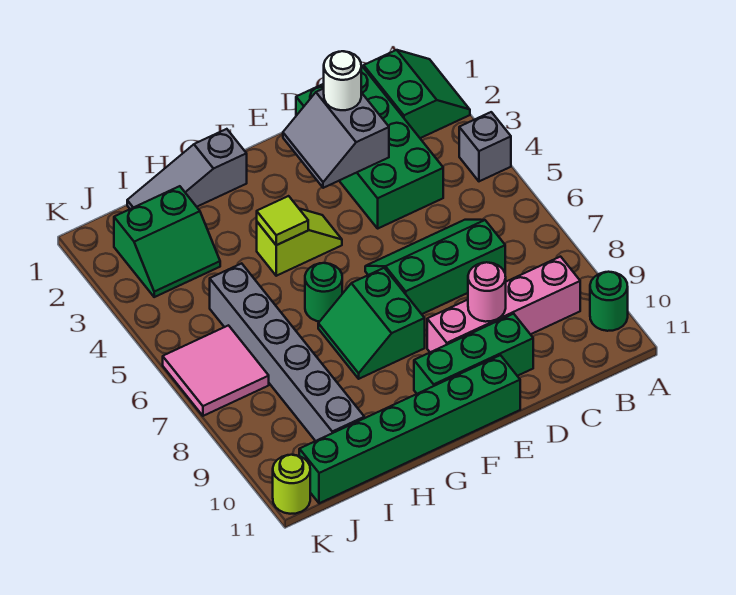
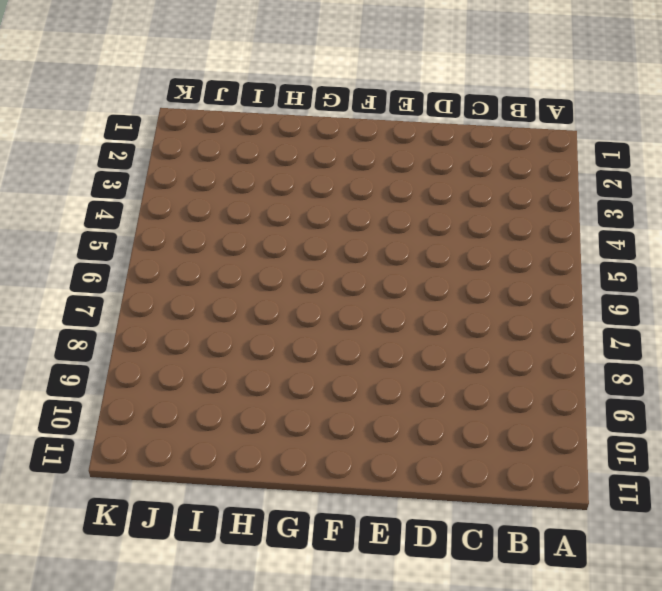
none -> green 2x2 slope [364,50,470,138]
none -> grey 1x1 brick [459,112,511,181]
none -> green 1x1 round brick [590,272,628,331]

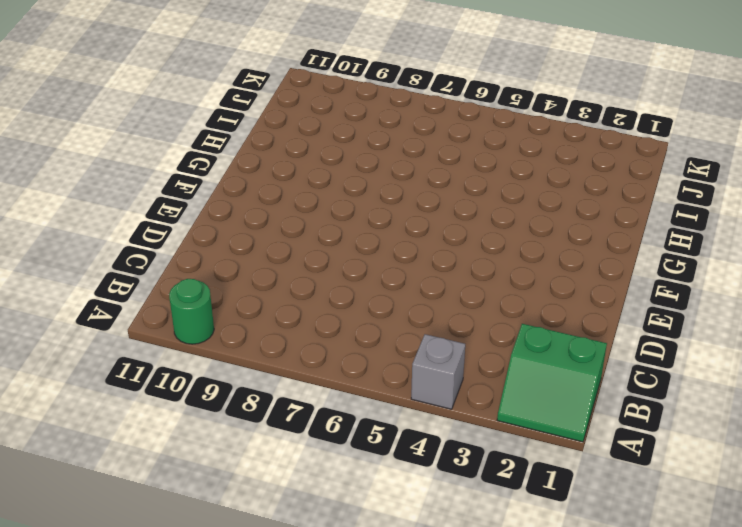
none -> pink 1x4 brick [427,257,580,352]
none -> green 2x4 brick [296,66,443,228]
none -> green 2x3 slope [365,220,505,314]

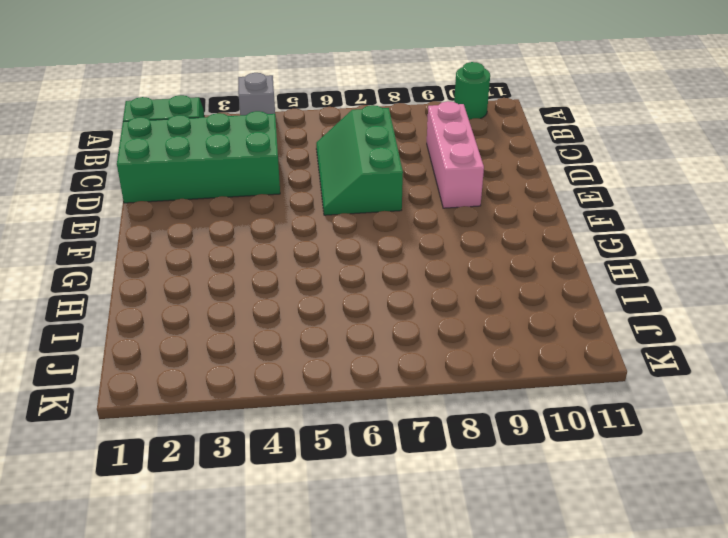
pink 1x3 brick [427,101,484,208] -> pink 1x4 brick [427,257,580,352]
none -> green 1x3 brick [414,314,533,394]
none -> green 1x6 brick [299,355,520,503]
none -> lime 1x2 slope [257,209,342,276]

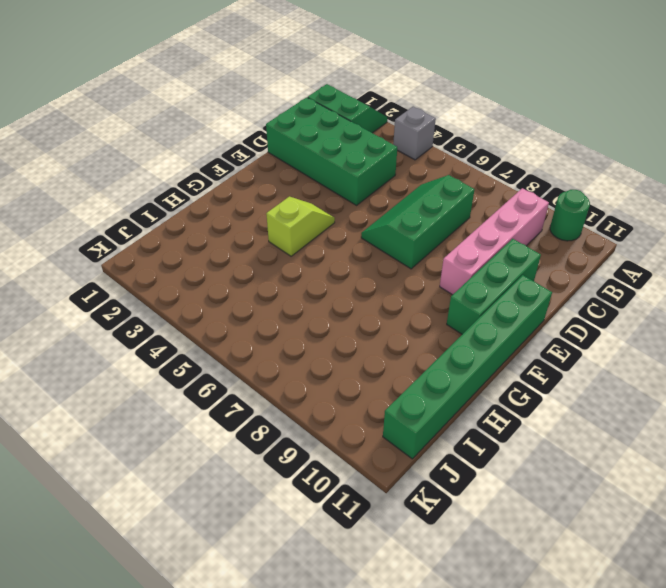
none -> green 2x2 slope [318,268,425,379]
none -> grey 1x3 slope [127,129,247,209]
none -> green 1x1 round brick [305,263,342,322]

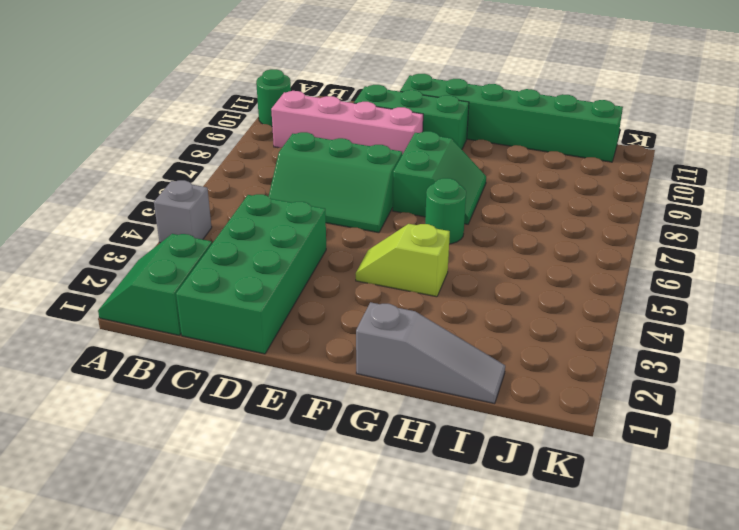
none -> green 2x2 slope [114,186,220,297]
none -> grey 1x6 brick [210,263,364,441]
none -> pink 2x2 tile [163,325,269,416]

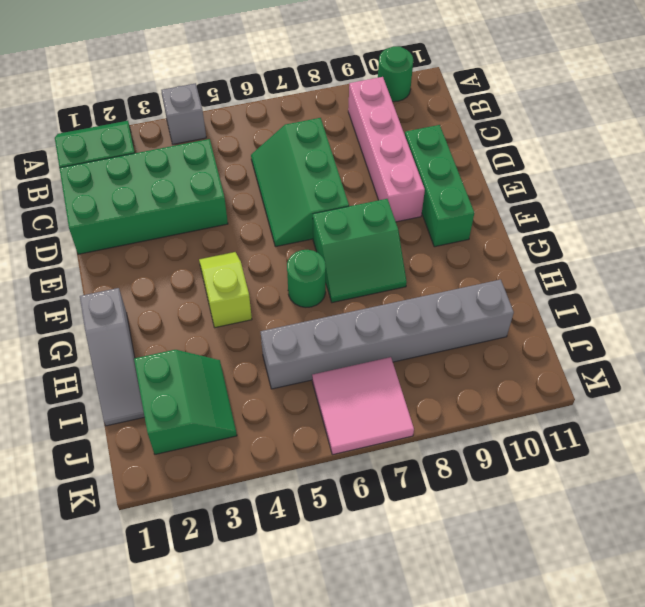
none -> green 1x6 brick [299,355,520,503]
none -> lime 1x1 round brick [273,455,310,514]
none -> grey 2x2 slope [283,88,389,188]

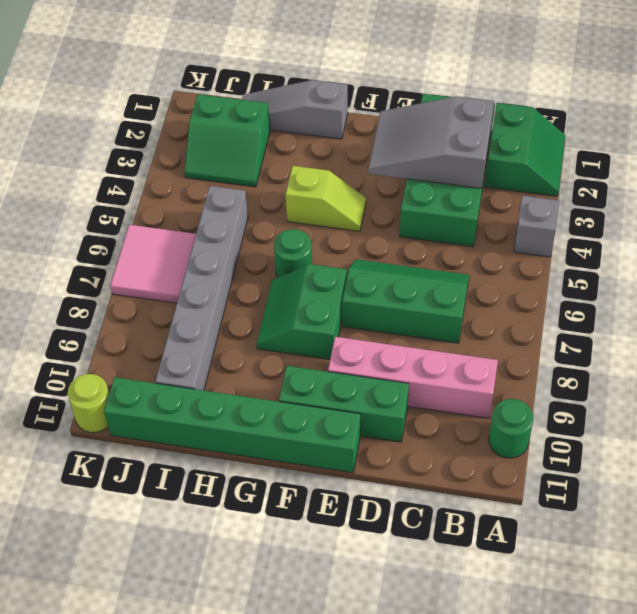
grey 2x3 slope [368,96,494,189] -> grey 2x2 slope [283,88,389,188]
none -> pink 1x1 round brick [468,262,506,322]
none -> lime 1x1 tile [257,196,308,245]
none -> white 1x1 round brick [324,51,361,110]

